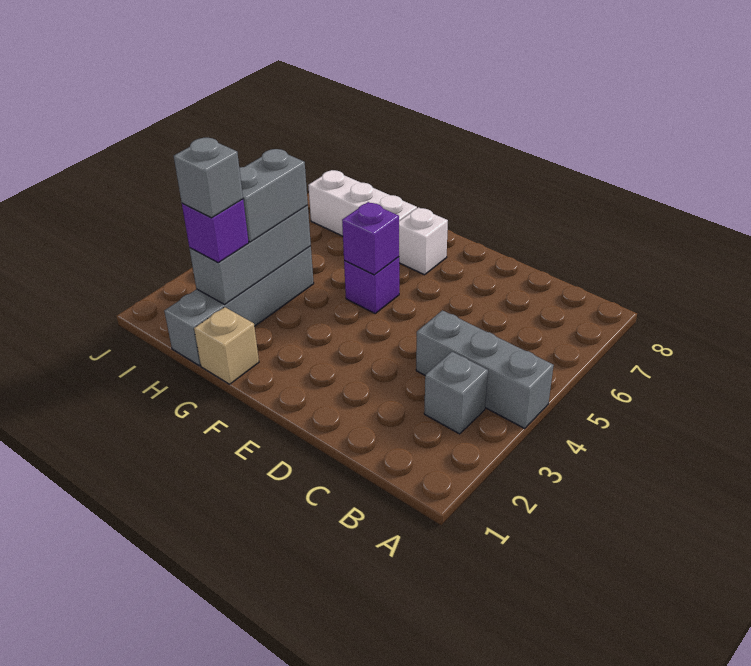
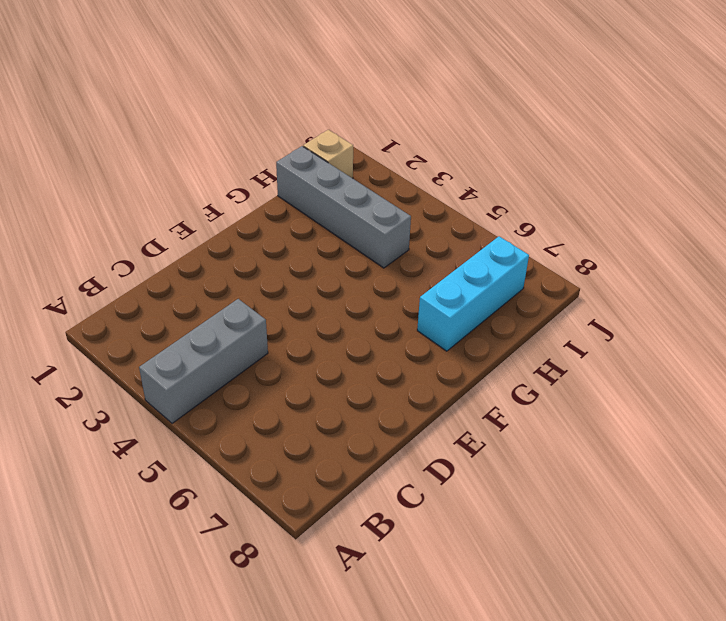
cyan 1x3 brick [417,236,529,351] -> white 1x3 brick [308,170,417,236]
tan 1x1 brick [303,130,353,178] -> tan 1x1 brick moved to [194,307,259,384]
none -> grey 1x1 brick [424,352,488,434]
none -> purple 1x1 brick [344,257,399,313]
none -> white 1x1 brick [399,207,448,275]

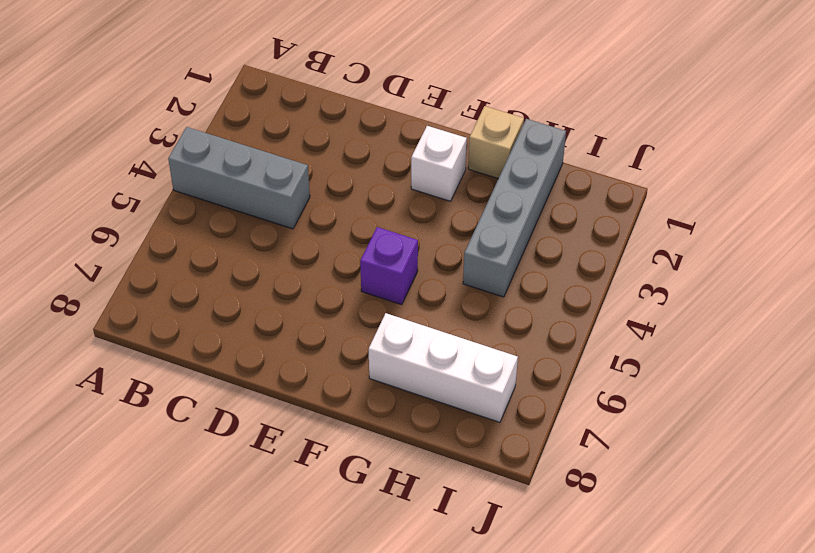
white 1x1 brick [411,126,467,201] -> white 1x1 brick moved to [399,207,448,275]
none -> grey 1x1 brick [424,352,488,434]
none -> purple 1x1 brick [342,202,399,275]
none -> grey 1x3 brick [189,205,311,304]

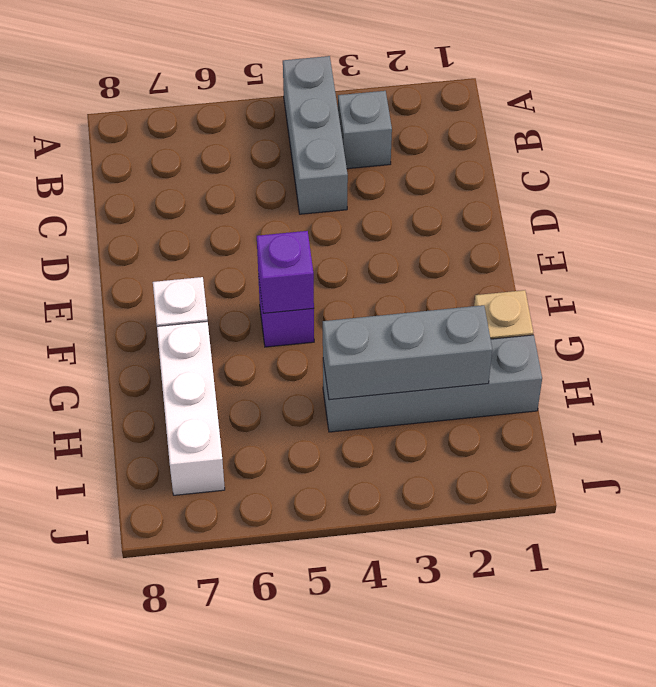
none -> purple 1x1 brick [182,199,249,263]
none -> grey 1x2 brick [239,149,308,242]
none -> grey 1x1 brick [174,138,243,218]

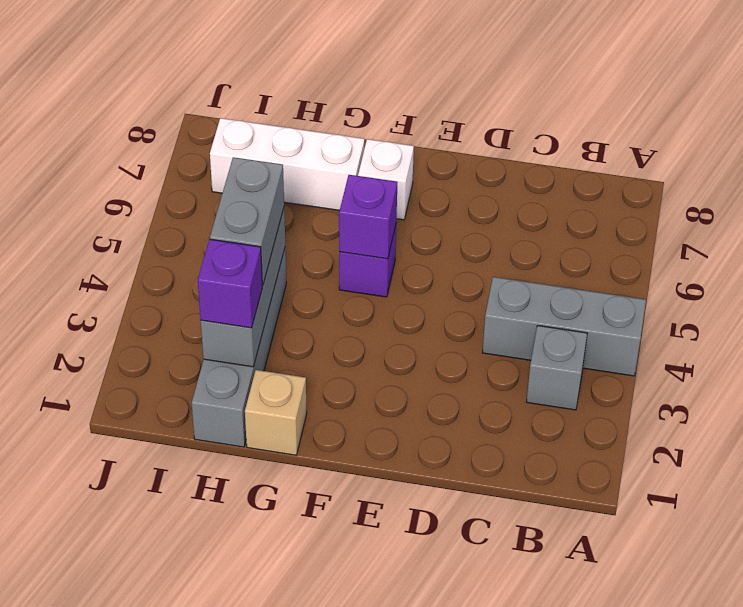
none -> grey 1x1 brick [174,138,243,218]

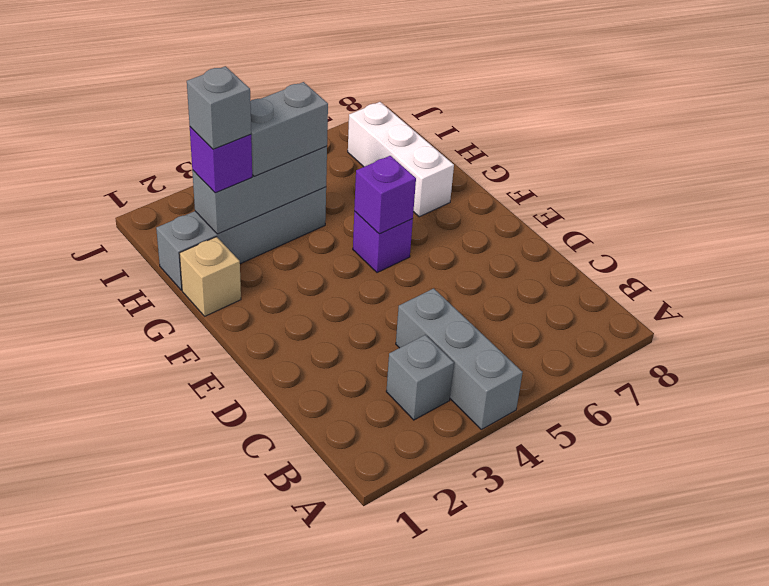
none -> white 1x1 brick [399,207,448,275]

